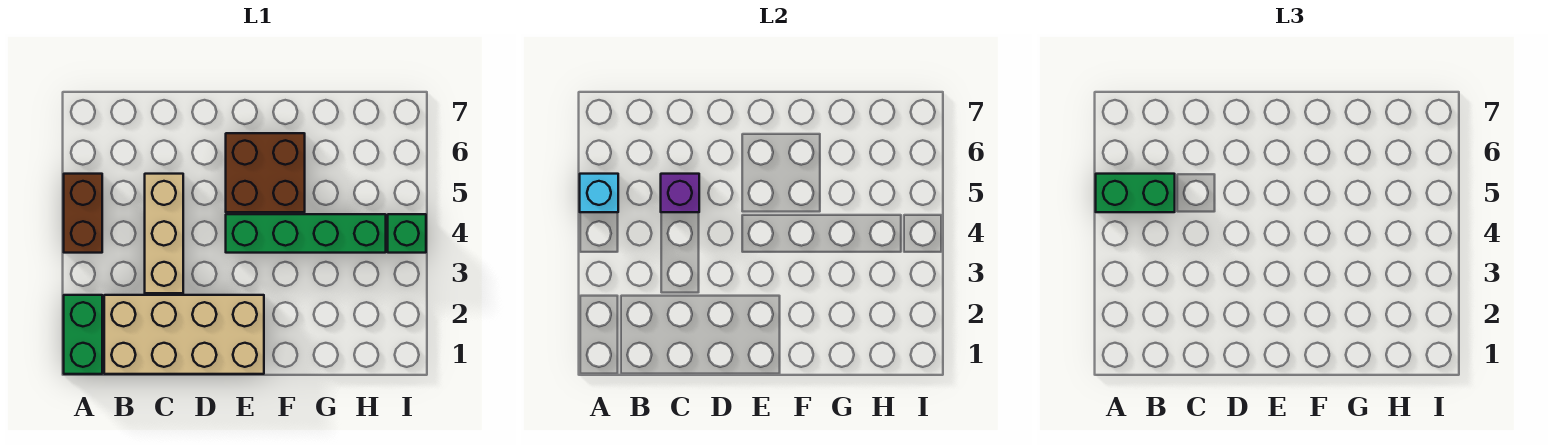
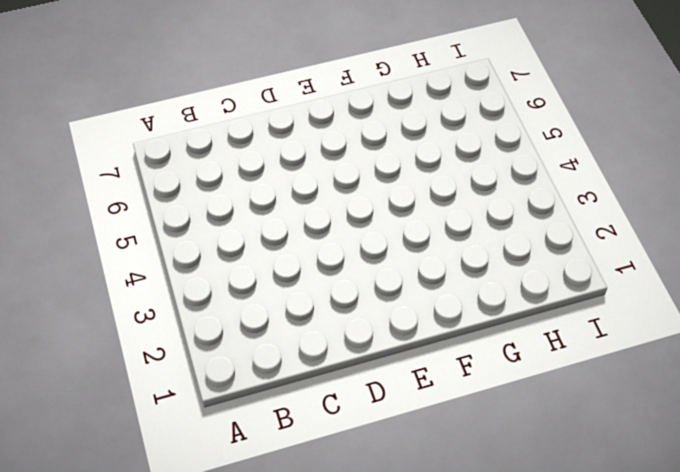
none -> green 1x2 brick [64,295,102,374]
none -> brown 1x2 brick [64,174,102,253]

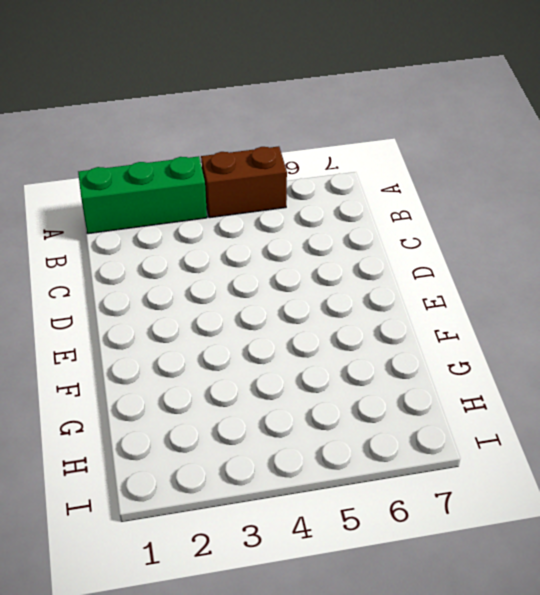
green 1x3 brick [78,156,207,234] -> green 1x2 brick [64,295,102,374]
none -> tan 2x4 brick [104,295,264,374]
none -> tan 1x3 brick [145,174,183,293]

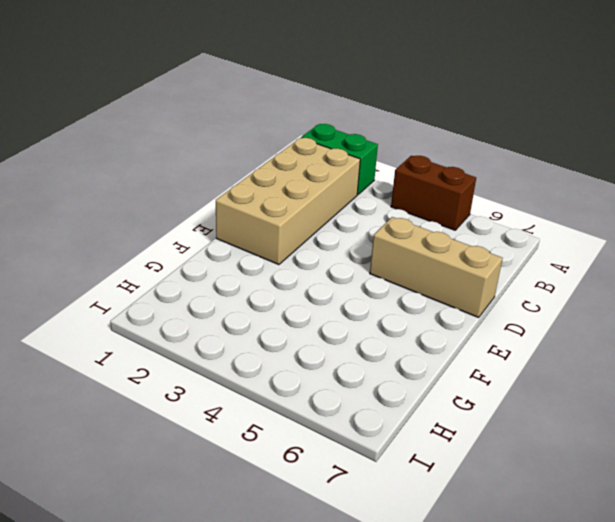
tan 1x3 brick [370,217,503,318] -> tan 1x3 brick moved to [145,174,183,293]
none -> green 1x4 brick [226,214,386,253]
none -> brown 2x2 brick [226,133,305,212]

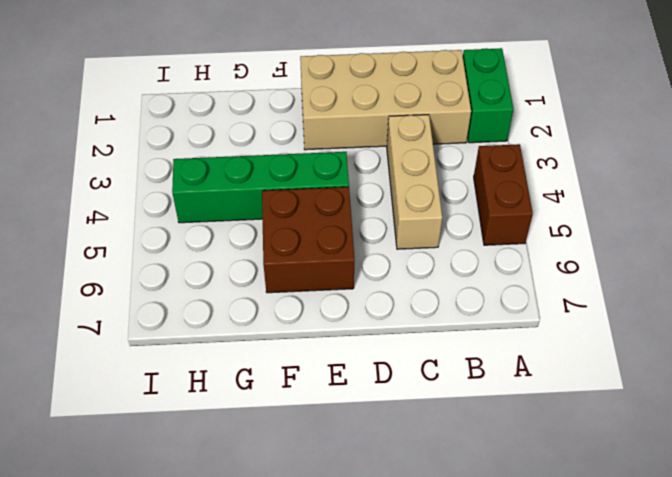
none -> green 1x1 brick [388,214,426,253]
none -> cyan 1x1 brick [580,174,618,212]

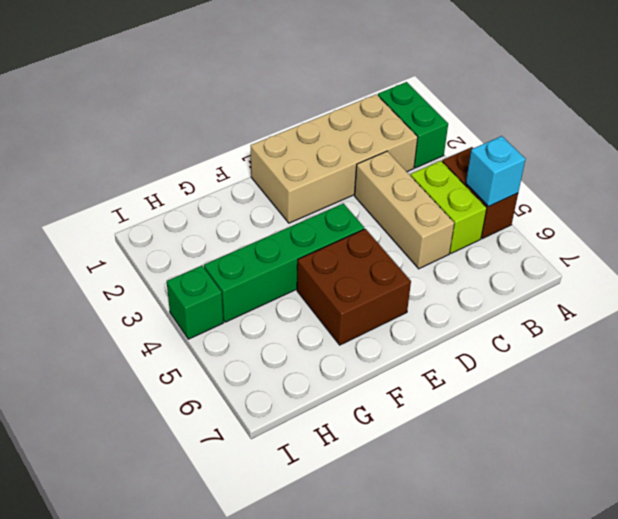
lime 1x2 brick [411,161,487,253] -> none
none -> purple 1x1 brick [661,174,699,212]
none -> green 1x2 brick [1096,174,1175,212]

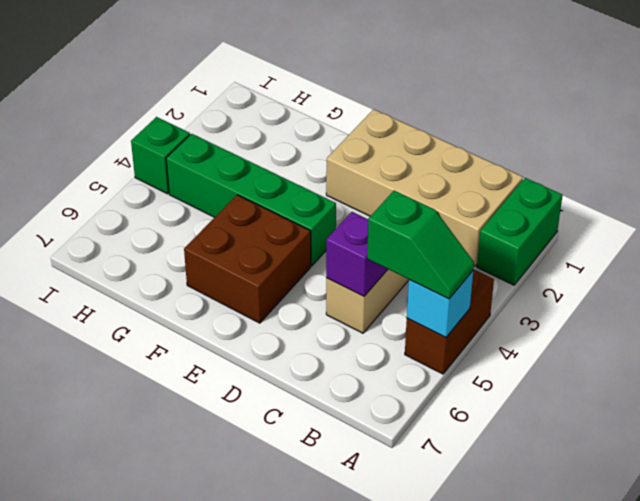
green 1x2 slope [367,190,474,299] -> green 1x2 brick [1096,174,1175,212]

